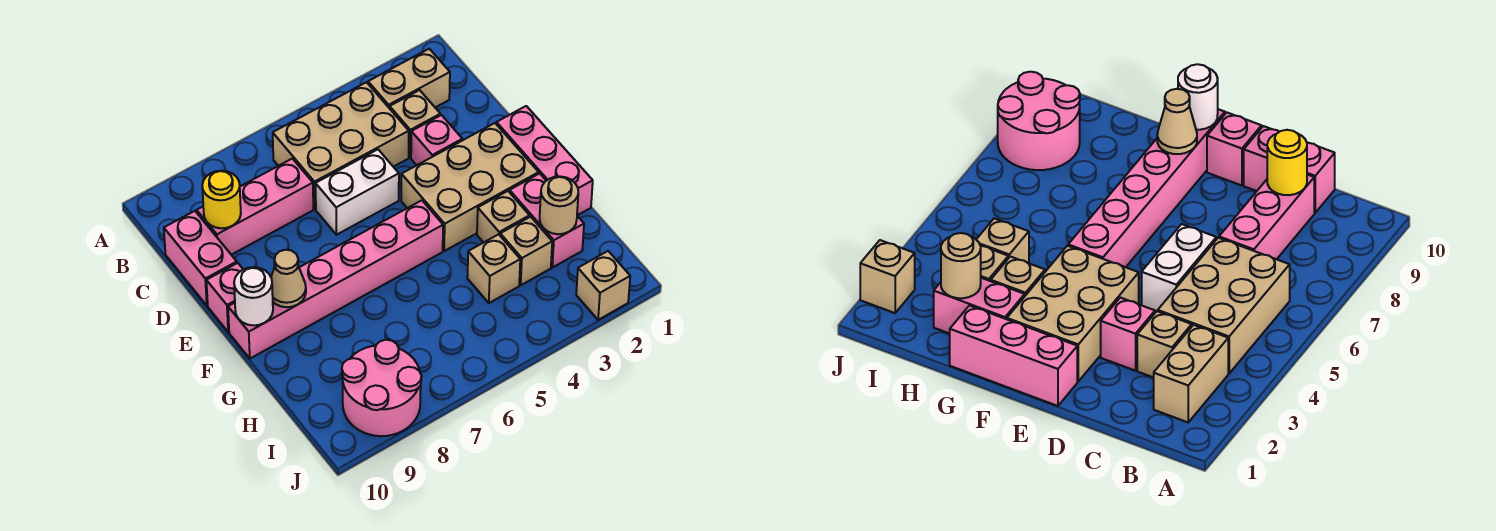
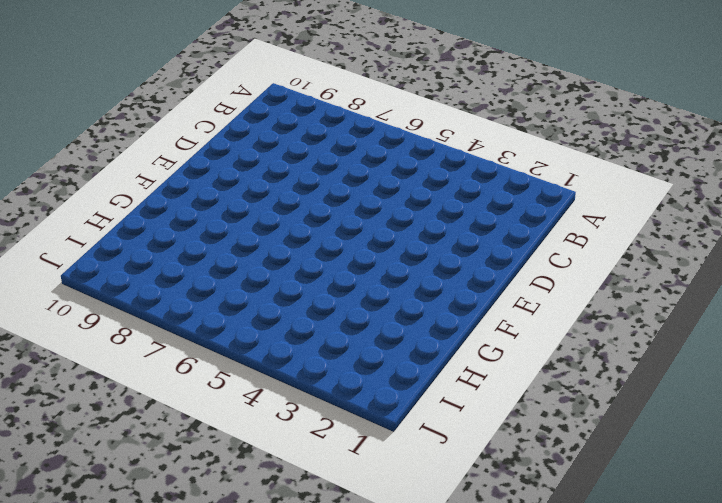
none -> tan 1x2 brick [368,49,450,108]
none -> tan 2x3 brick [273,82,409,209]
none -> tan 1x1 brick [390,90,440,158]

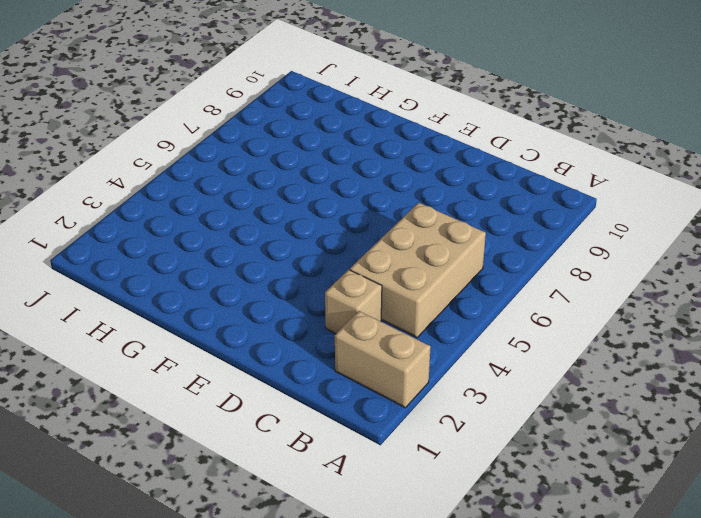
tan 1x2 brick [335,311,431,408] -> tan 1x2 brick turned to [368,49,450,108]
none -> pink 1x3 brick [197,159,313,255]
none -> pink 1x2 brick [164,211,237,305]
none -> pink 1x1 brick [411,115,462,165]

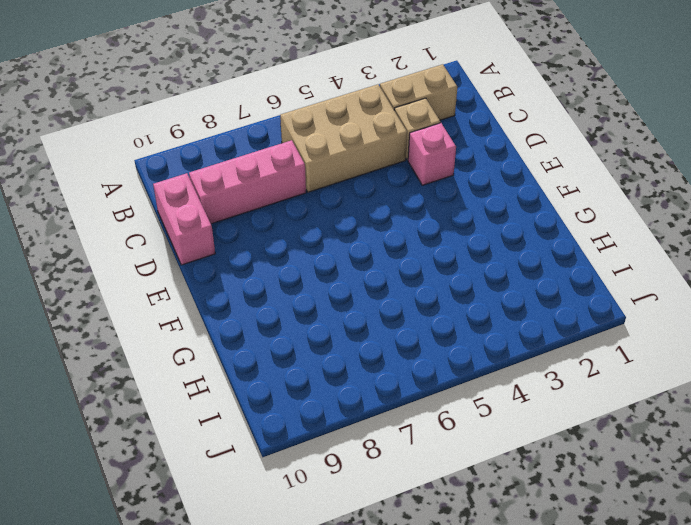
none -> white 1x2 brick [316,149,399,235]
none -> pink 1x3 brick [496,106,593,215]
none -> tan 2x3 brick [401,123,539,251]

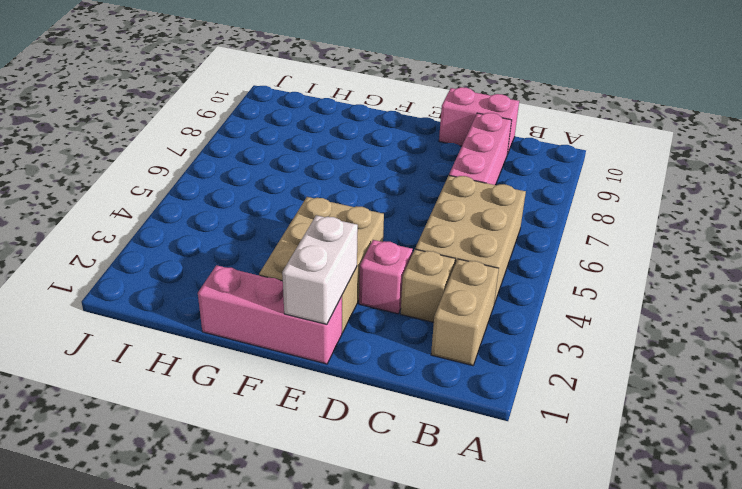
white 1x2 brick [282,215,358,324] -> white 1x2 brick moved to [316,149,399,235]
none -> pink 1x1 brick [206,263,243,332]
none -> pink 1x6 brick [228,200,443,358]
none -> pink 1x2 brick [510,173,584,268]

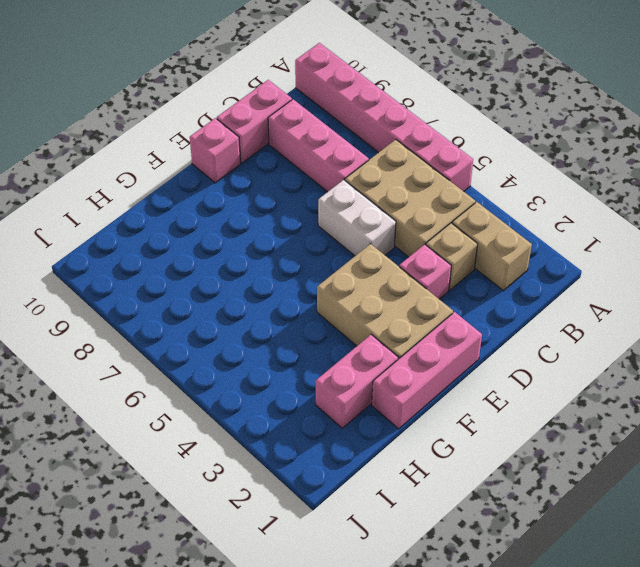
pink 1x6 brick [295,43,473,191] -> pink 1x6 brick moved to [228,200,443,358]
none -> tan 1x1 brick [477,191,530,243]
none -> tan 1x1 brick [500,217,552,285]
none -> tan 1x1 brick [467,234,520,303]

